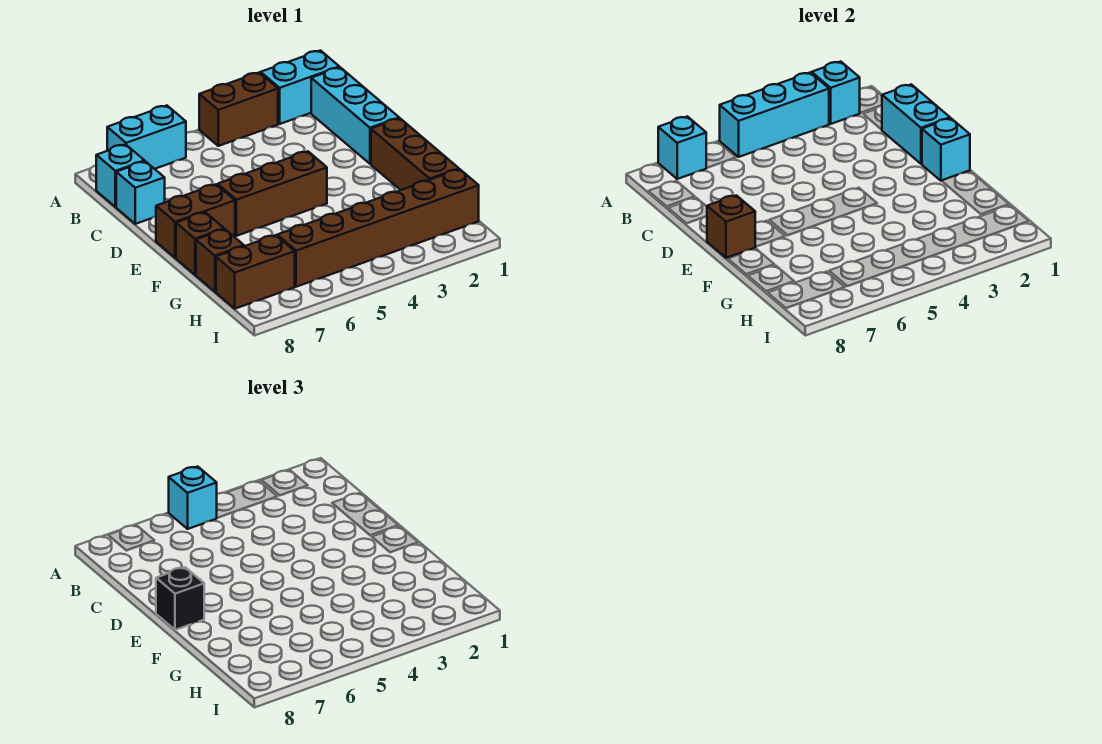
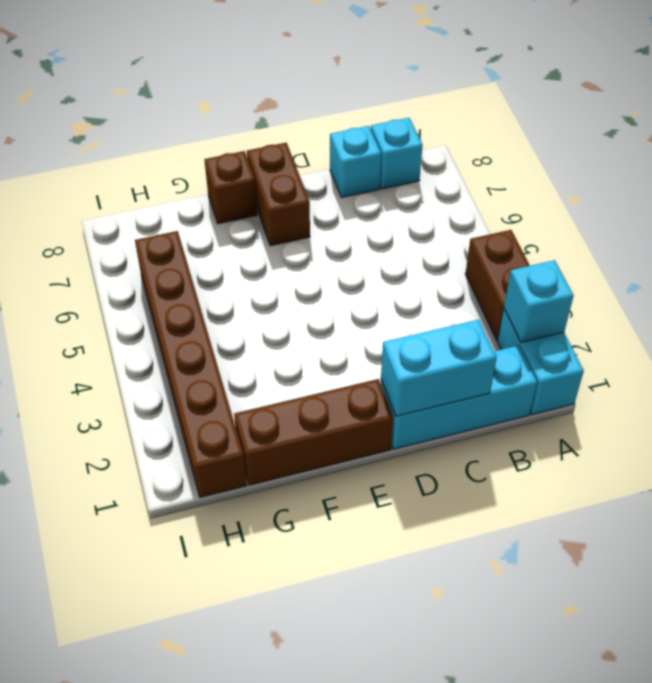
none -> cyan 1x2 brick [107,106,186,169]
none -> brown 1x3 brick [218,151,327,236]
none -> brown 1x1 brick [196,229,244,292]

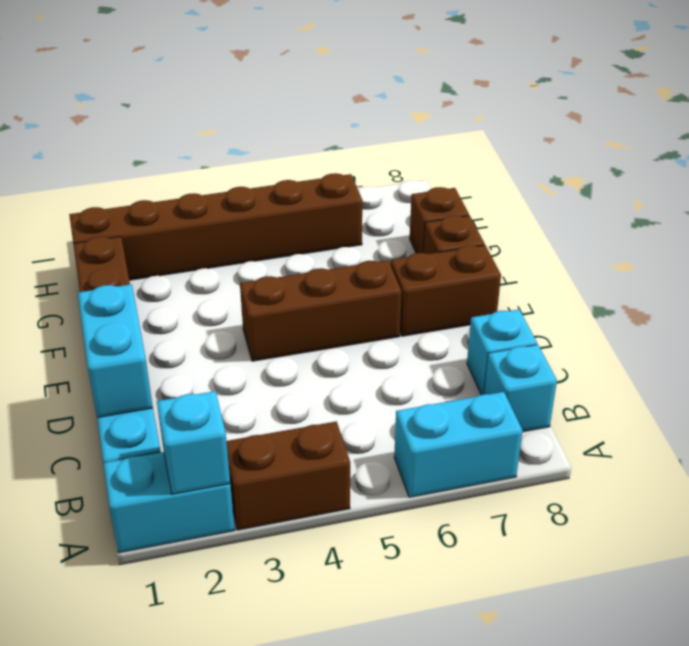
none -> brown 1x2 brick [216,235,295,309]
none -> cyan 1x3 brick [720,73,829,157]
none -> cyan 1x1 brick [658,116,706,179]

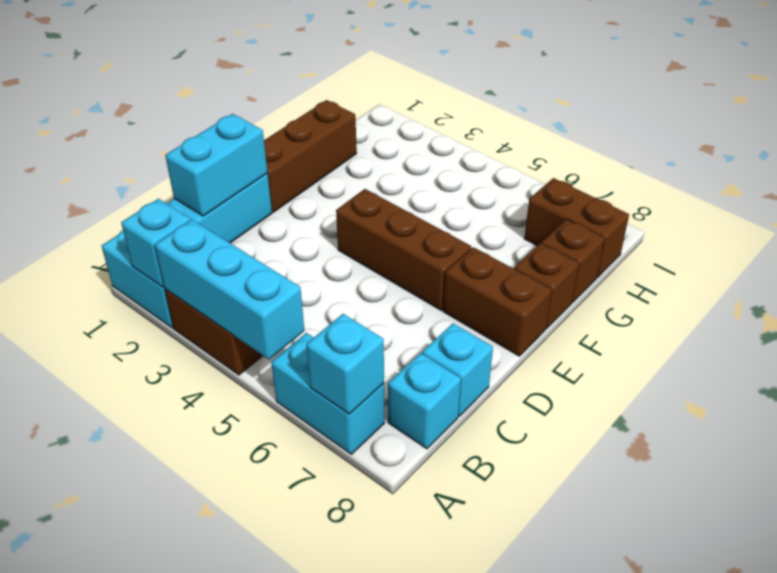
none -> brown 1x6 brick [277,169,479,287]
none -> cyan 1x1 brick [922,118,970,181]
none -> brown 1x1 brick [707,195,755,258]

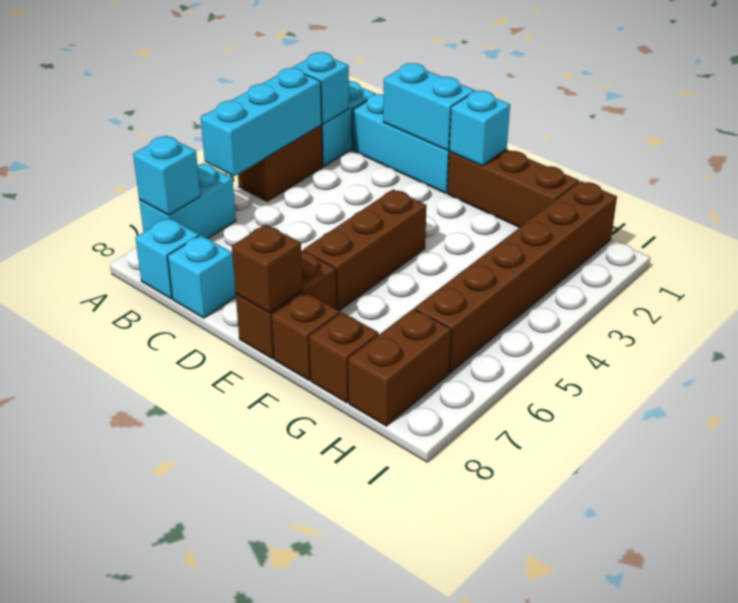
none -> cyan 1x1 brick [169,466,217,529]
none -> black 1x1 brick [156,567,204,630]

